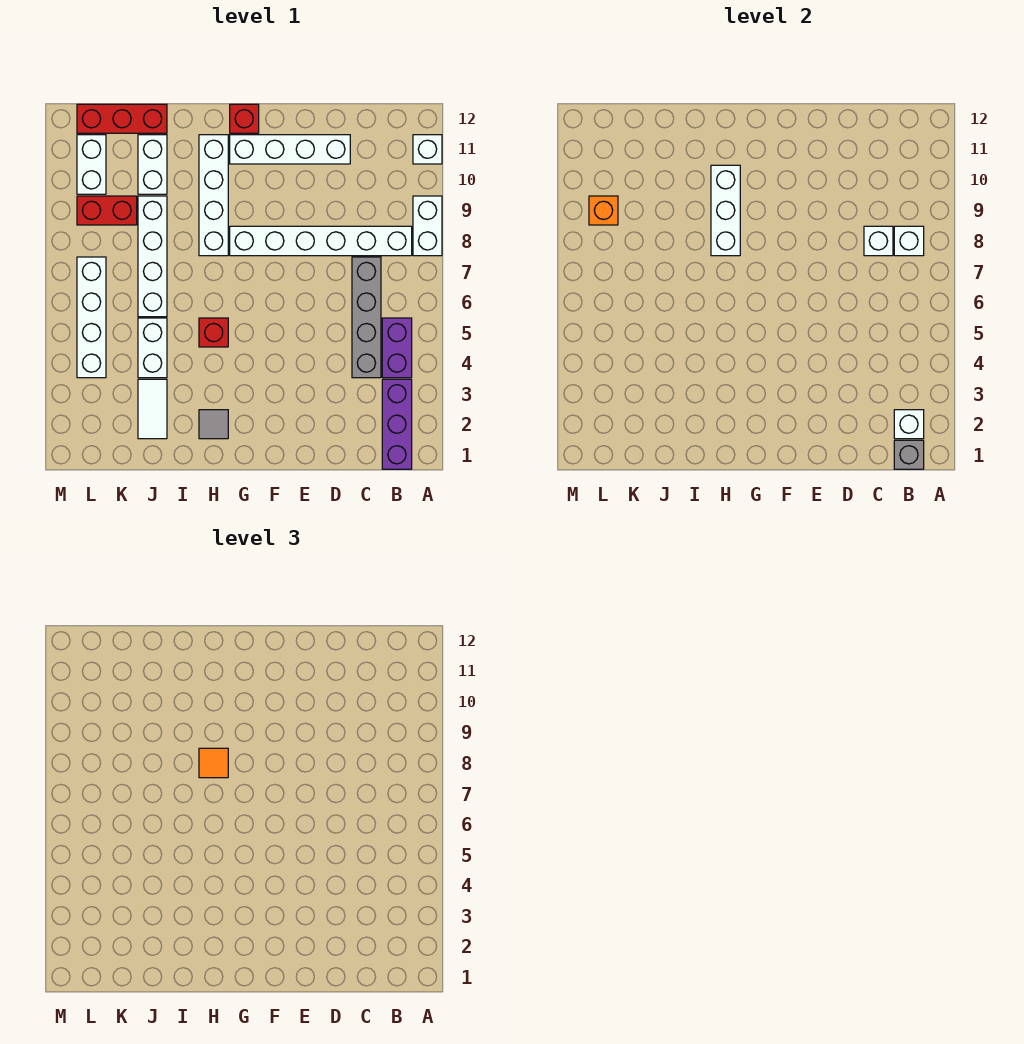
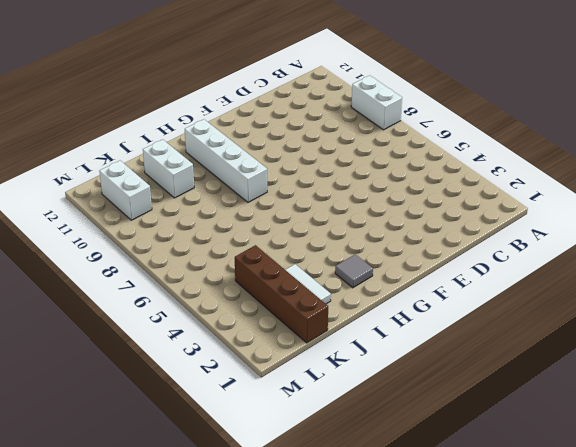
brown 1x4 brick [235,245,328,343] -> none
none -> white 1x1 brick [413,135,442,164]
none -> purple 1x3 brick [382,379,412,469]
none -> purple 1x2 brick [382,318,412,378]

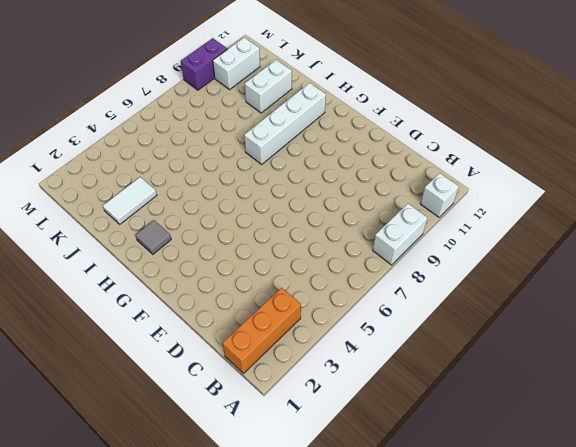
orange 1x3 brick [222,288,301,373] -> purple 1x3 brick [382,379,412,469]
purple 1x2 brick [181,38,227,90] -> purple 1x2 brick moved to [382,318,412,378]
none -> white 1x6 brick [230,226,412,256]
none -> grey 1x4 brick [352,257,381,378]
none -> white 1x4 brick [230,135,350,164]

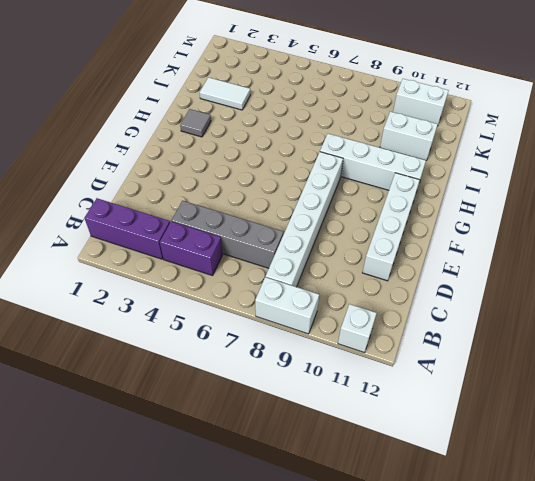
none -> red 1x1 brick [230,104,259,133]
none -> red 1x1 brick [199,318,228,347]
none -> white 1x2 brick [138,318,167,378]

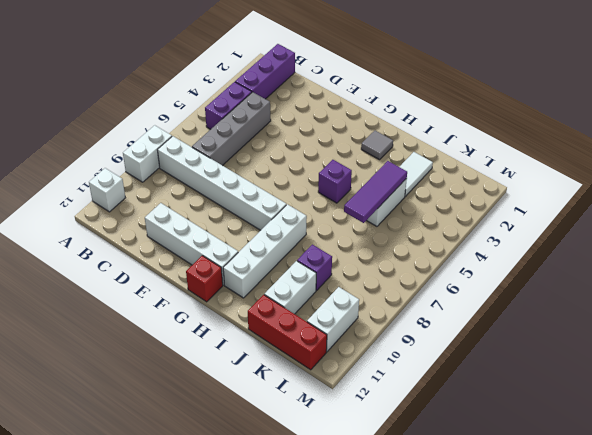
purple 1x1 brick [318,160,352,203] -> red 1x1 brick [199,318,228,347]
purple 1x3 tile [344,161,407,223] -> none
purple 1x1 brick [297,245,332,290] -> white 1x4 brick [138,196,167,317]
none -> red 1x2 brick [77,196,137,225]
none -> white 1x4 brick [77,257,106,378]
none -> grey 1x1 brick [894,440,924,469]

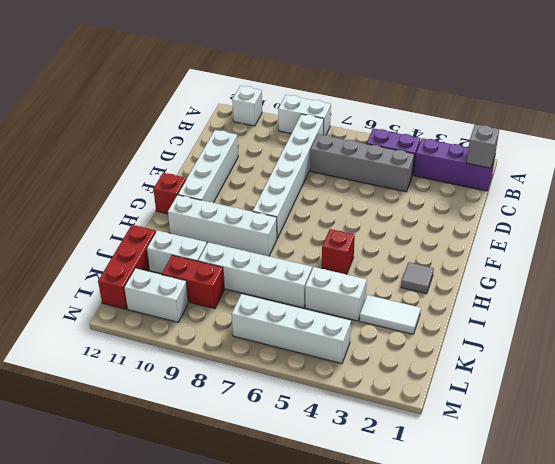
red 1x2 brick [162,255,224,309] -> red 1x2 brick turned to [77,196,137,225]
none -> white 1x1 brick [894,410,924,439]
none -> white 1x1 brick [894,226,924,256]
none -> white 1x1 brick [864,226,893,256]

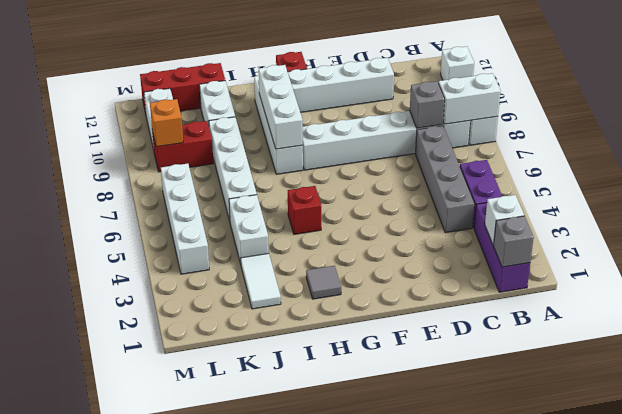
white 1x2 brick [439,73,501,124] -> white 1x1 brick [894,226,924,256]
grey 1x1 brick [410,81,445,128] -> white 1x1 brick [864,226,893,256]
none -> orange 1x1 tile [199,748,228,778]

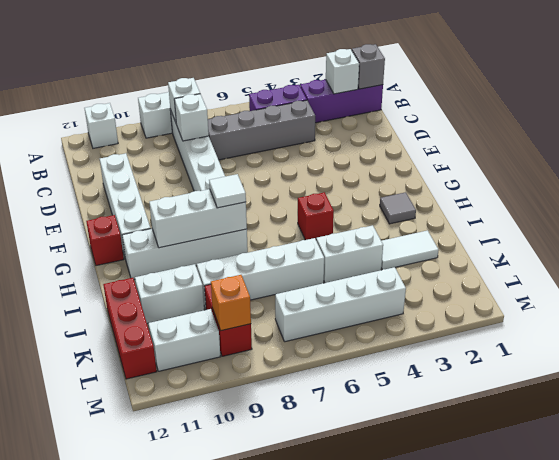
white 1x1 tile [209,174,246,208] -> orange 1x1 tile [199,748,228,778]

